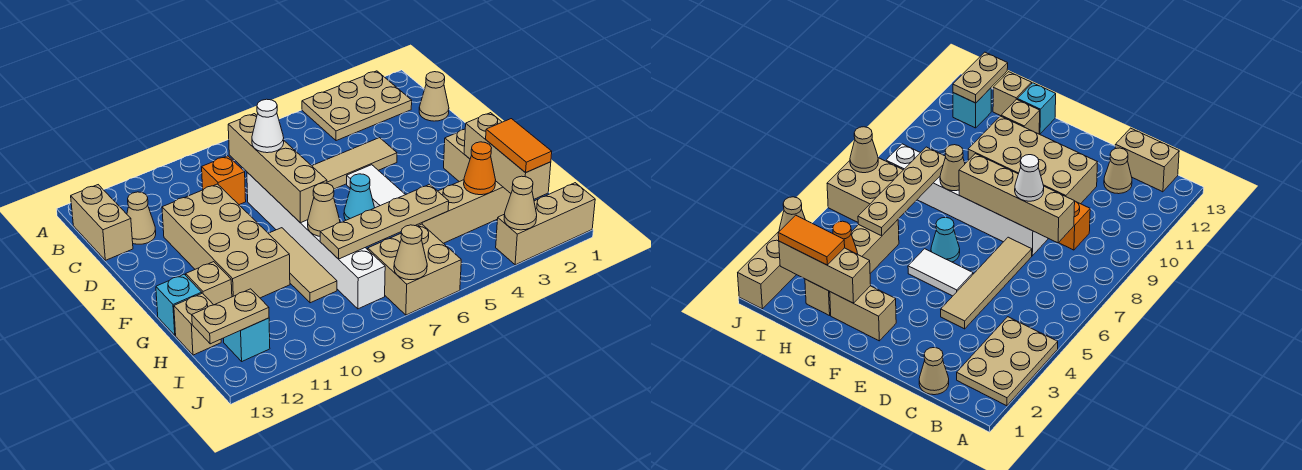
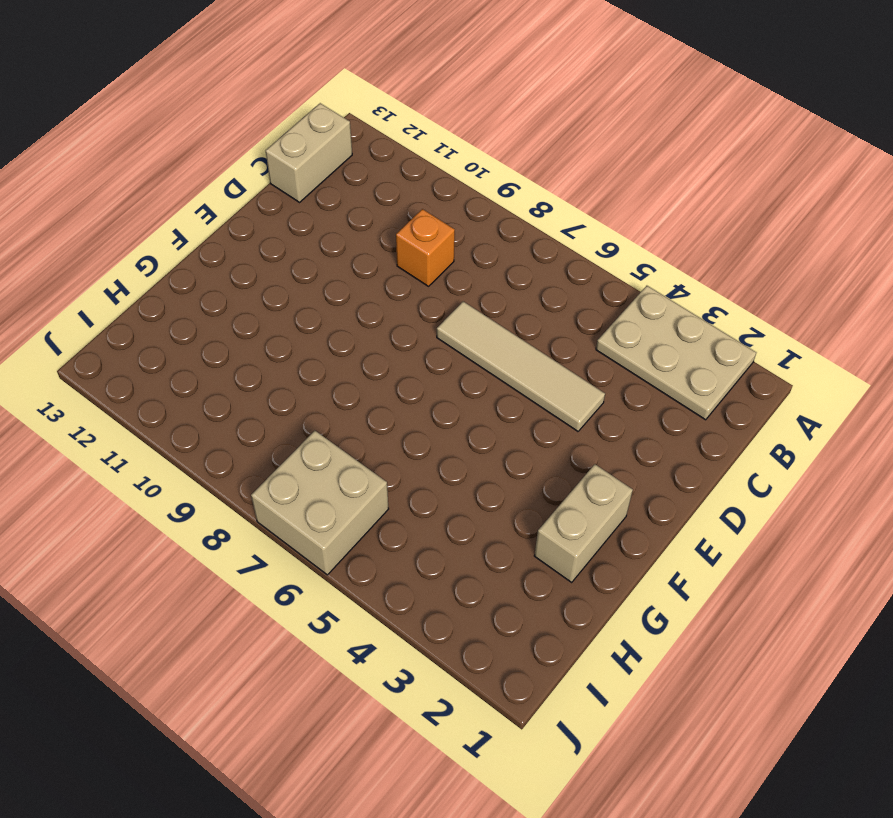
none -> tan 1x1 cone [419,72,449,121]
none -> tan 1x1 cone [127,192,156,244]
none -> white 1x6 brick [247,172,385,309]

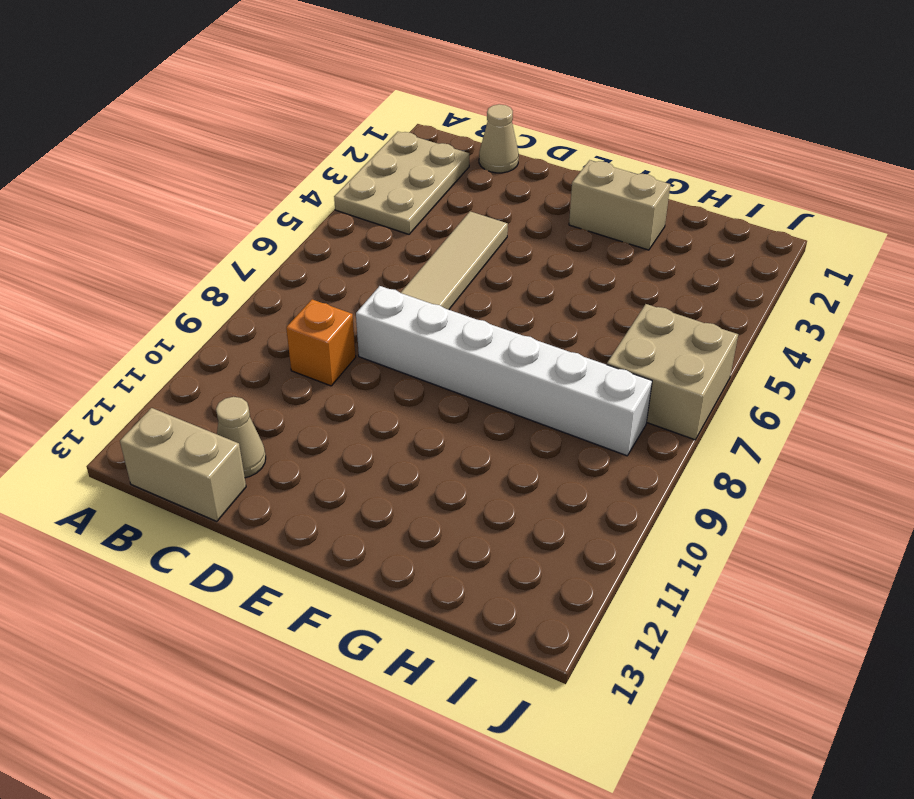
none -> tan 2x4 brick [162,184,290,298]
none -> white 1x2 tile [347,165,405,208]
none -> cyan 1x1 cone [344,174,375,220]

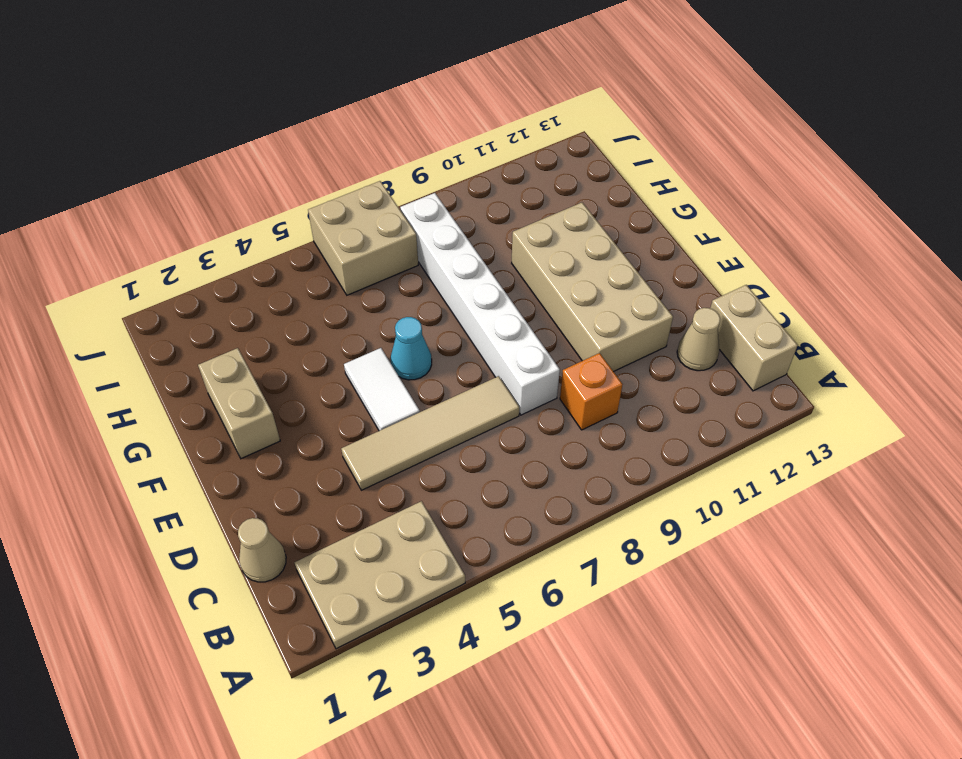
none -> tan 1x3 tile [268,228,337,303]
none -> tan 1x1 brick [186,262,232,305]
none -> cyan 1x1 brick [156,274,202,335]

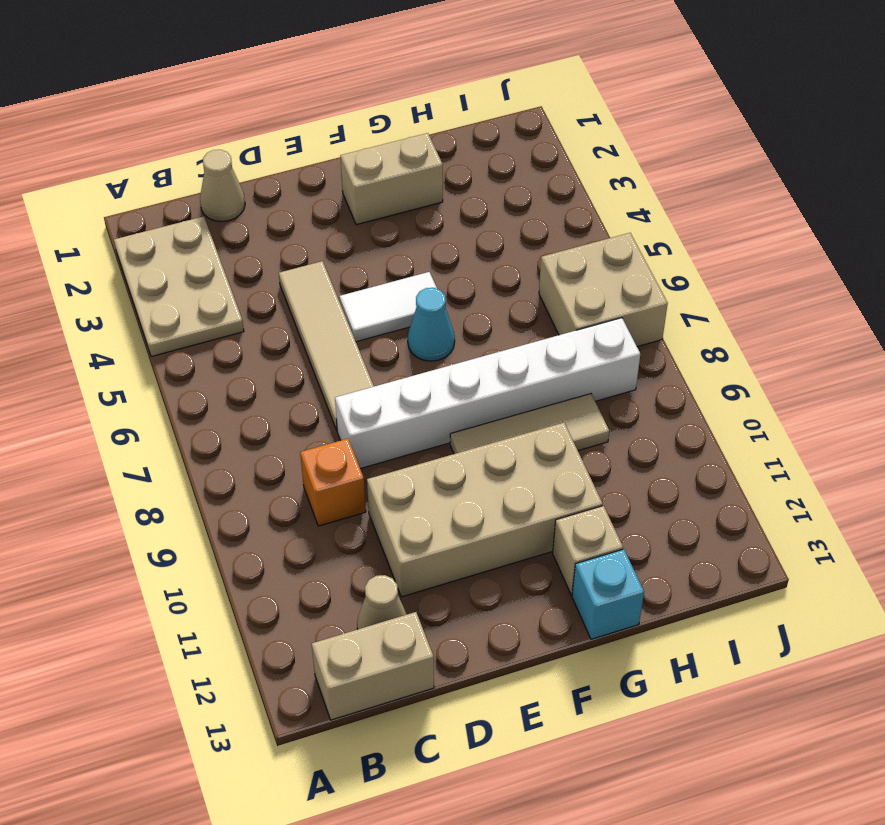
none -> tan 1x4 brick [416,180,511,243]
none -> tan 1x1 brick [174,293,221,355]
none -> cyan 1x1 brick [224,318,270,361]

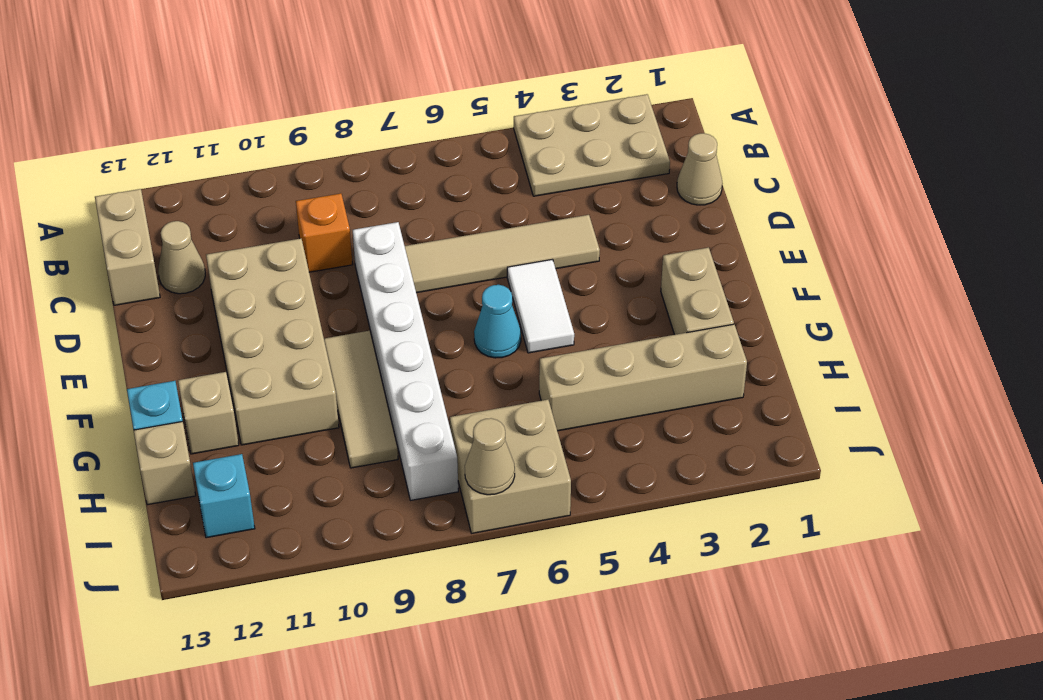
none -> tan 1x3 brick [496,183,595,265]
none -> tan 1x4 brick [228,114,327,223]
none -> tan 1x3 brick [464,113,551,199]

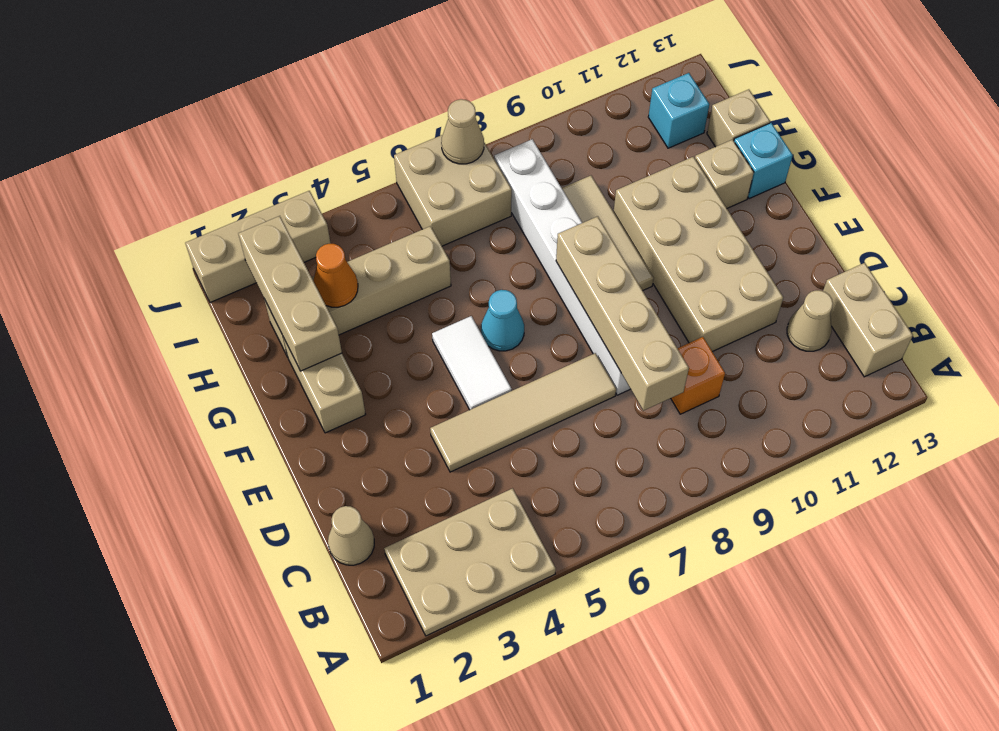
none -> tan 1x1 cone [308,183,340,236]
none -> tan 1x4 plate [320,184,449,259]
none -> tan 1x2 plate [192,289,269,344]

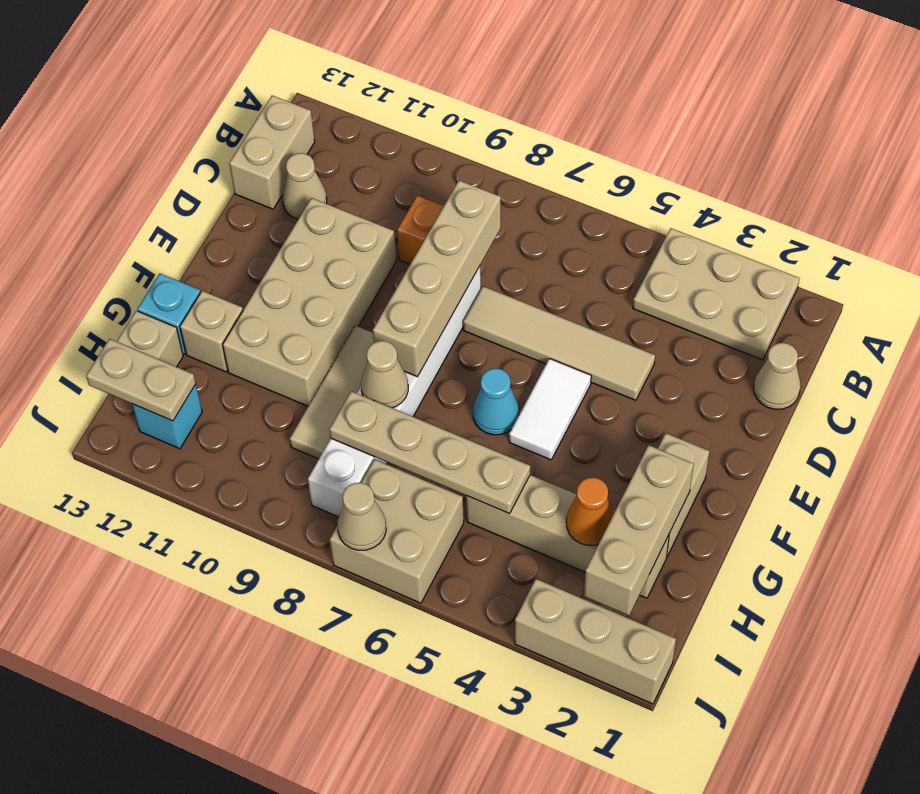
none -> tan 1x1 cone [504,176,537,230]
none -> white 1x1 cone [252,99,284,153]
none -> orange 1x2 tile [486,119,552,173]

